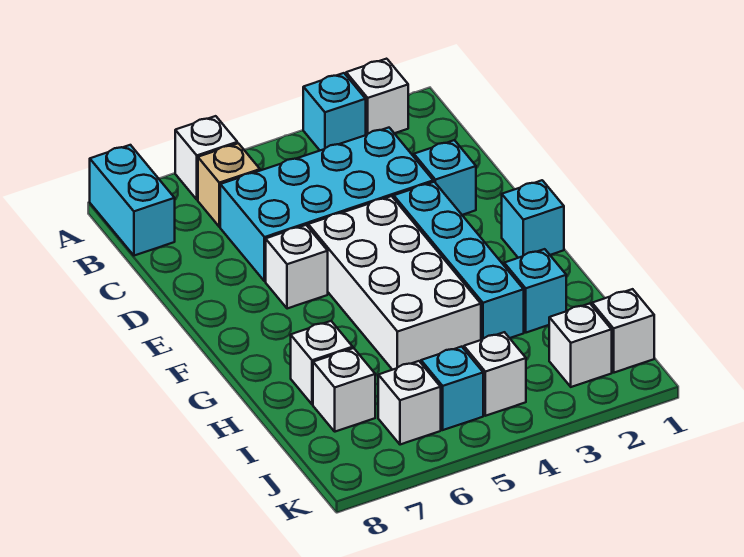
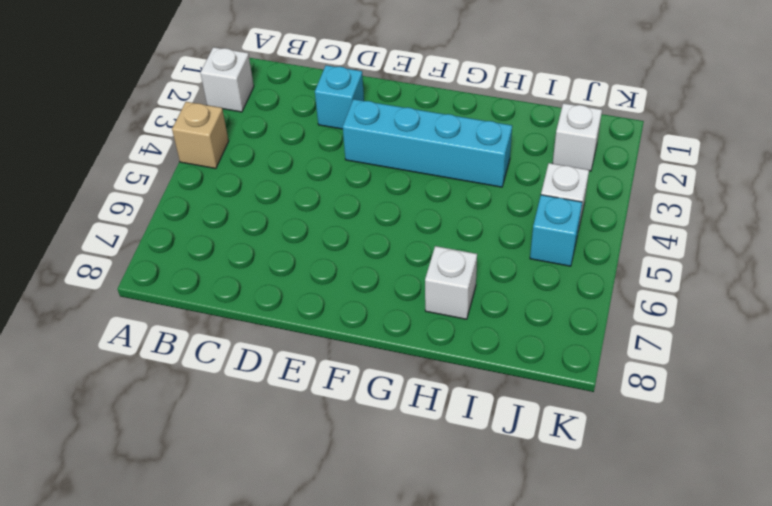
tan 1x1 brick [172,102,229,169] -> tan 1x1 brick moved to [198,143,260,227]
none -> cyan 1x1 brick [303,73,366,150]
none -> white 1x1 brick [175,116,237,200]
none -> cyan 1x2 brick [90,145,175,256]

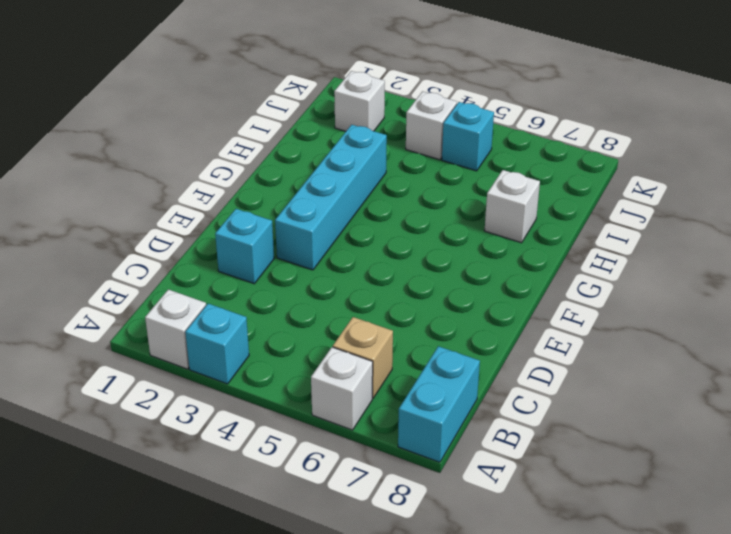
none -> cyan 2x4 brick [220,128,433,281]
none -> white 2x4 brick [308,196,481,370]
none -> white 1x1 brick [266,225,328,309]

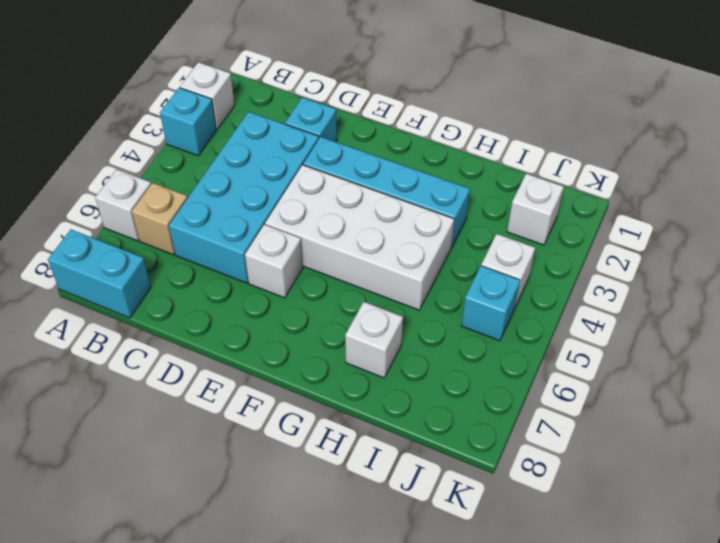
none -> cyan 1x1 brick [502,180,564,258]
none -> cyan 1x1 brick [504,249,566,333]
none -> white 1x1 brick [313,348,375,432]

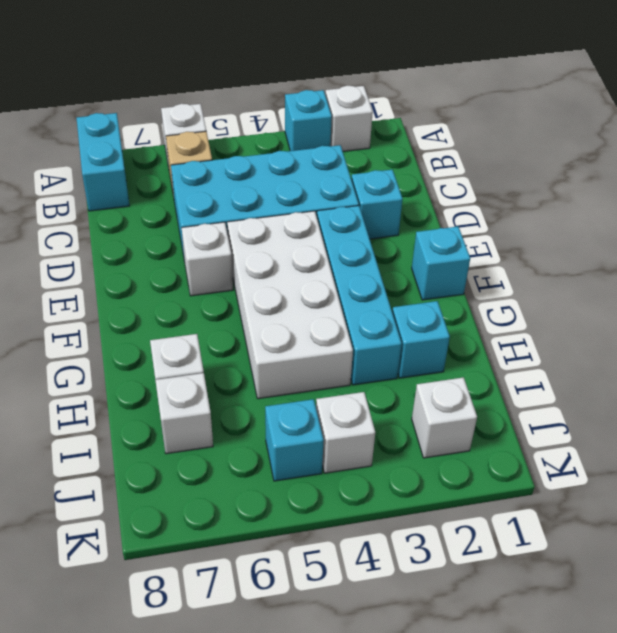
none -> white 1x1 brick [592,289,654,373]
none -> white 1x1 brick [378,361,441,445]

